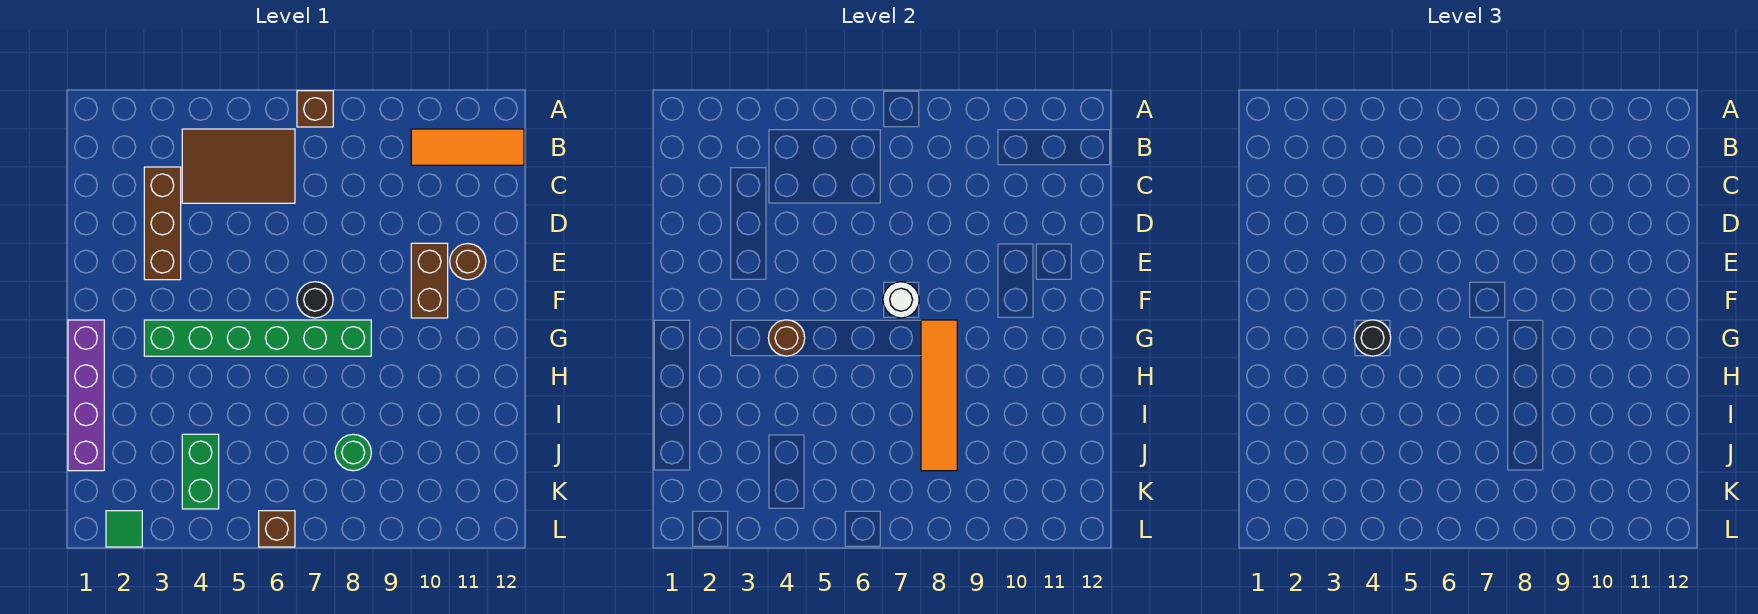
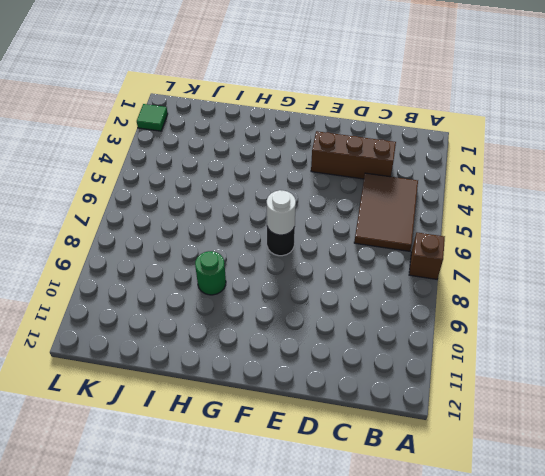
green 1x1 round brick [195,251,226,295] -> green 1x1 round brick moved to [335,434,371,471]
none -> orange 1x3 tile [411,129,524,165]
none -> brown 1x2 brick [411,243,448,318]
none -> brown 1x1 round brick [450,244,486,280]

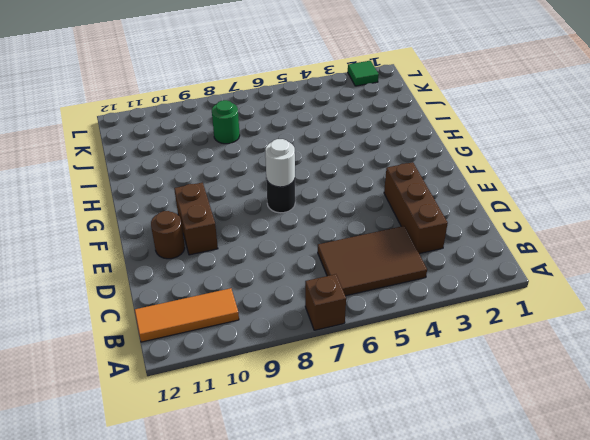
none -> purple 1x4 brick [68,320,104,471]
none -> green 1x6 brick [144,320,371,356]
none -> green 1x2 brick [182,434,219,509]

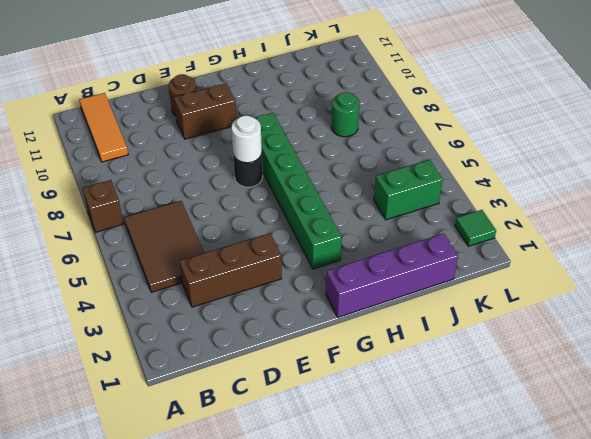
none -> brown 1x1 brick [259,511,295,547]
none -> brown 1x1 round brick [768,320,805,356]
none -> orange 1x4 tile [921,320,957,471]

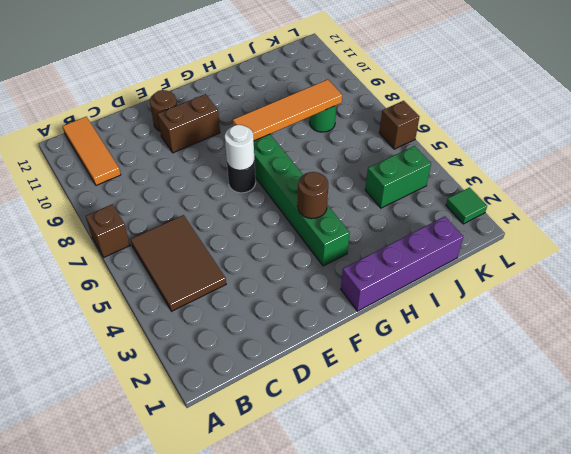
none -> brown 1x3 brick [144,167,181,280]
none -> black 1x1 round brick [1354,320,1391,356]

